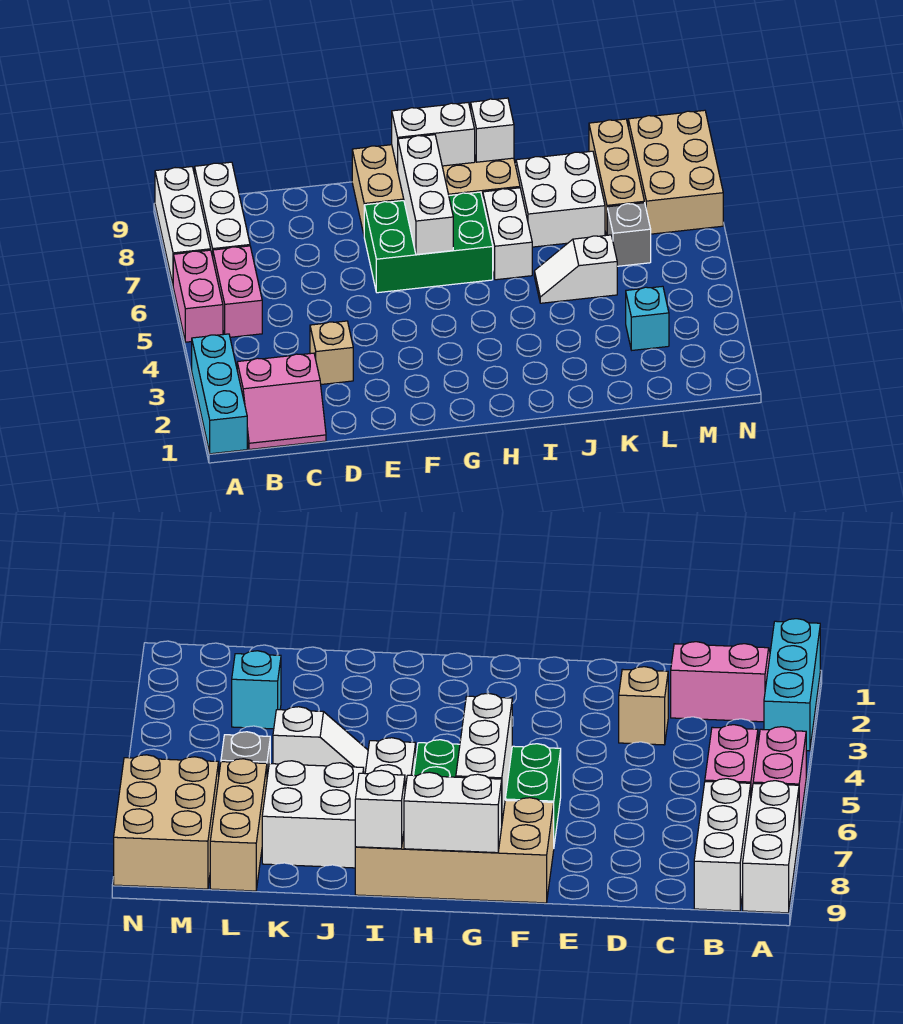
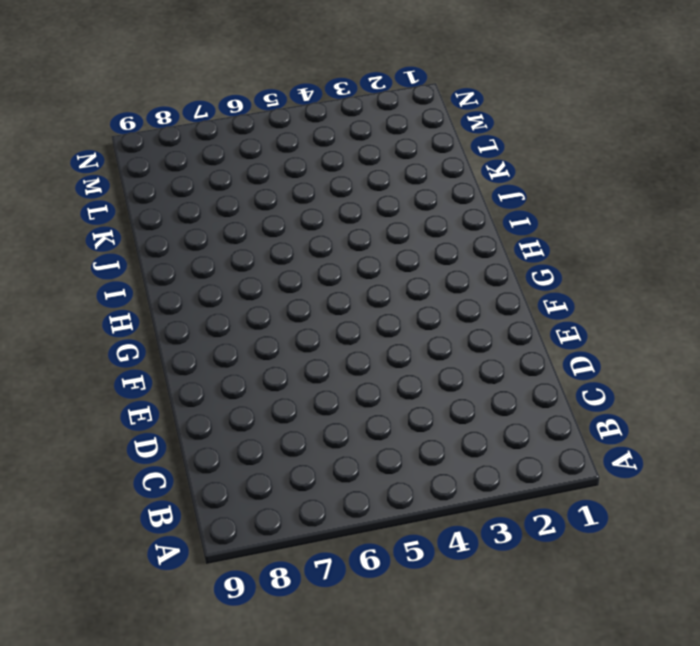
none -> cyan 1x3 brick [192,334,247,454]
none -> pink 1x2 brick [173,250,223,342]
none -> white 1x3 brick [155,167,211,284]

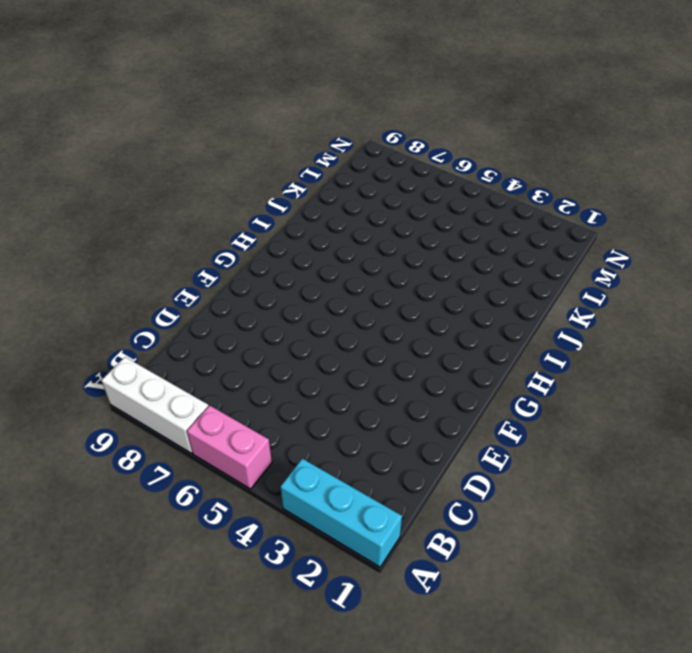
none -> pink 2x2 slope [237,353,326,449]
none -> pink 1x2 brick [213,246,262,337]
none -> white 1x3 brick [195,162,250,257]

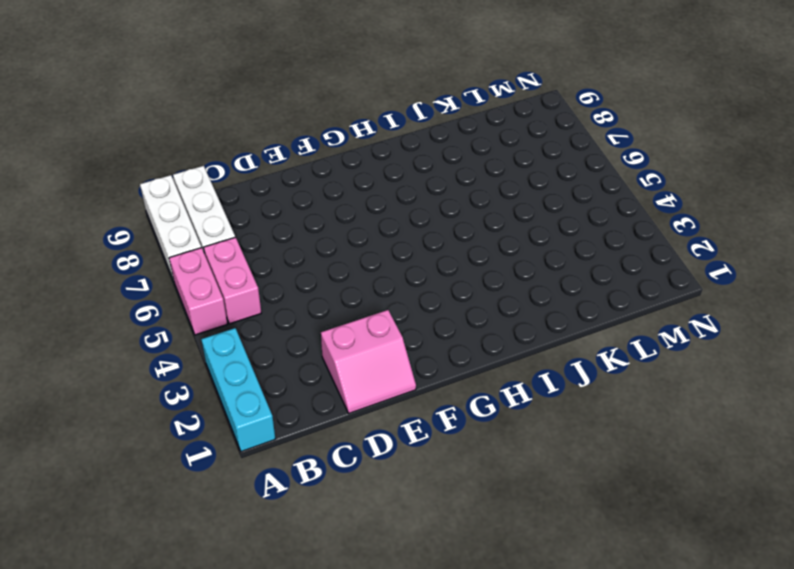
pink 2x2 slope [321,310,416,413] -> pink 2x2 slope moved to [237,353,326,449]
none -> tan 1x1 brick [310,321,353,384]
none -> green 2x3 brick [364,192,493,293]
none -> tan 2x4 brick [352,145,520,234]

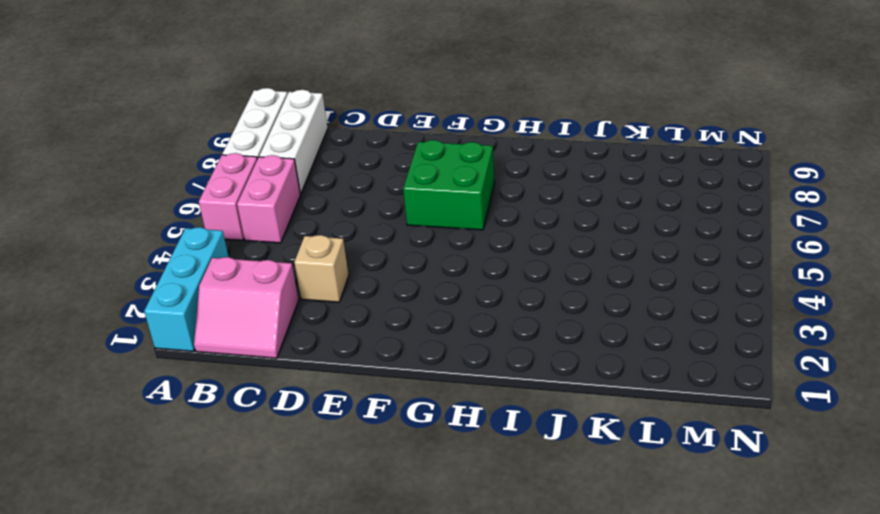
green 2x2 brick [403,140,495,230] -> green 2x3 brick [364,192,493,293]
none -> tan 2x4 brick [352,145,520,234]
none -> white 1x2 brick [483,188,532,280]
none -> white 1x2 slope [534,235,617,303]

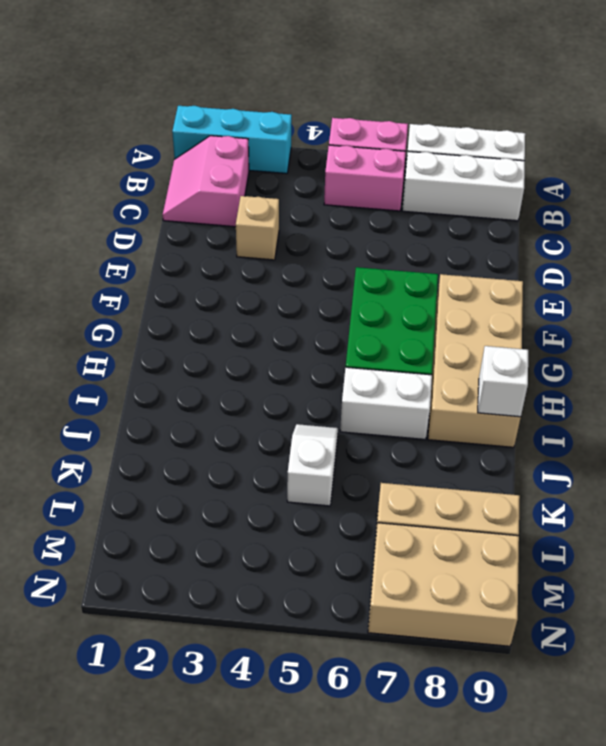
none -> white 2x2 brick [516,151,605,247]
none -> cyan 1x1 brick [626,286,669,350]
none -> grey 1x1 brick [607,203,651,266]

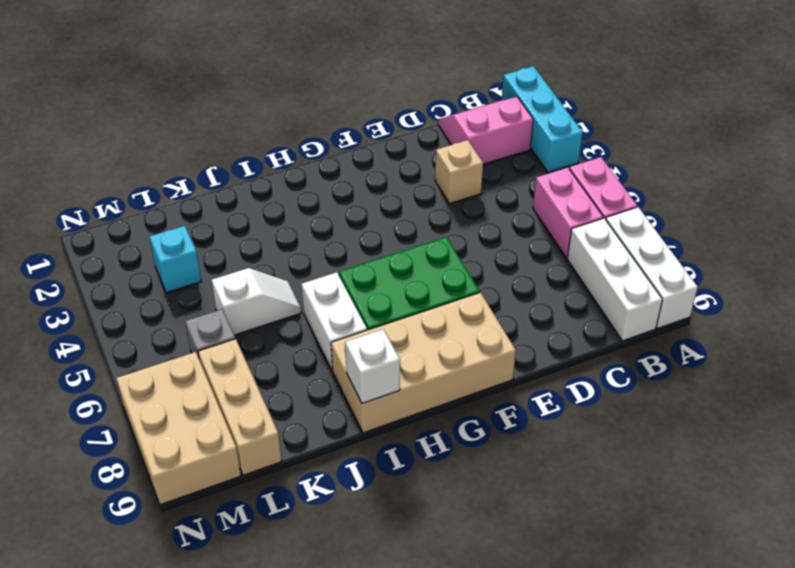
none -> white 2x2 brick [516,151,605,247]
none -> white 1x3 brick [398,135,453,255]
none -> white 1x2 brick [392,103,475,170]

